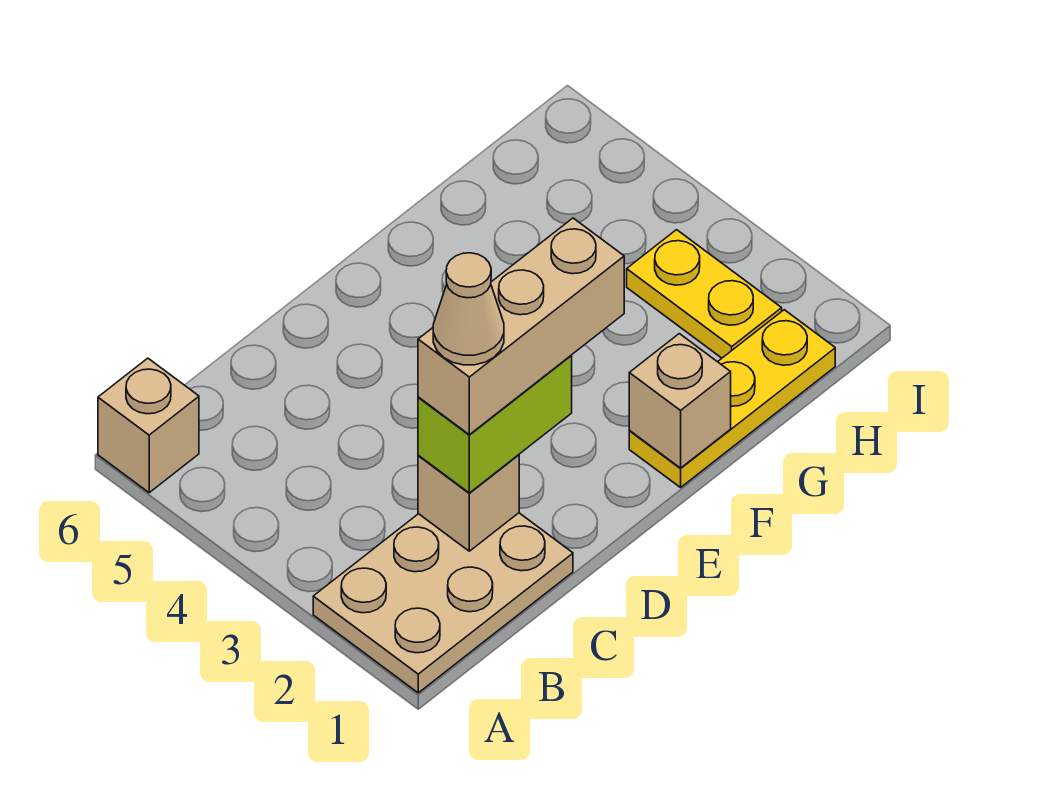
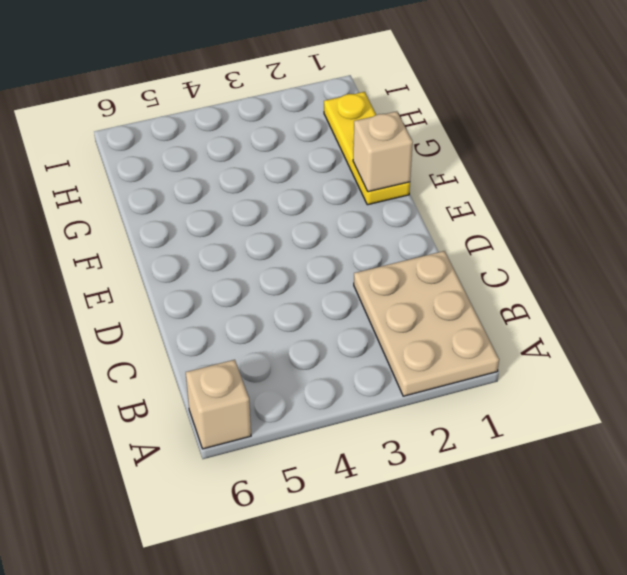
none -> yellow 1x2 plate [627,230,782,358]
none -> tan 1x1 brick [418,455,519,551]

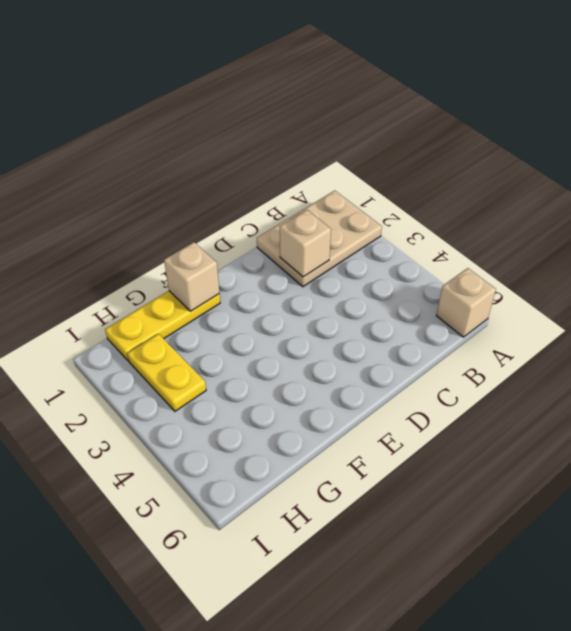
none -> lime 1x2 brick [418,355,572,493]
none -> tan 1x3 brick [418,218,624,435]

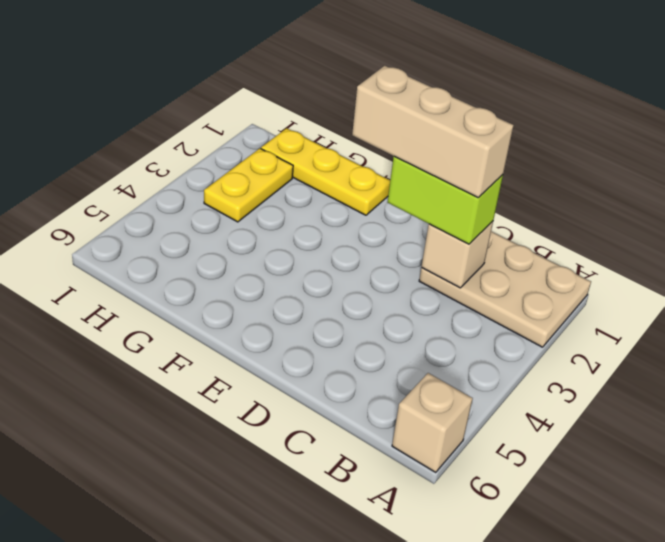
none -> tan 1x1 brick [629,334,731,468]
none -> tan 1x1 cone [433,253,504,365]

